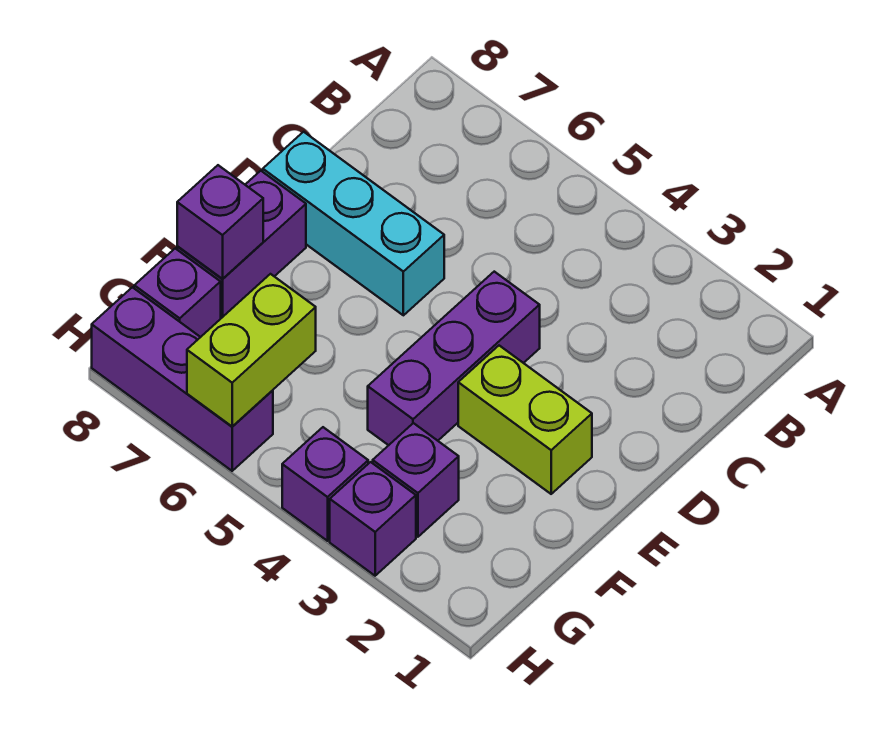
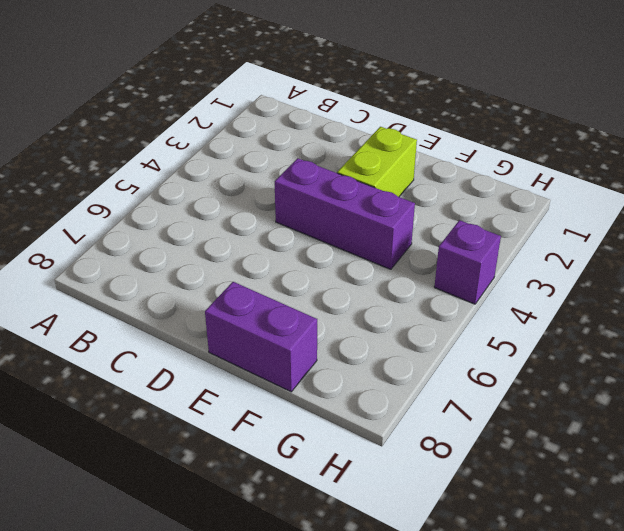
none -> cyan 1x3 brick [263,132,444,315]
none -> purple 1x1 brick [373,423,459,537]

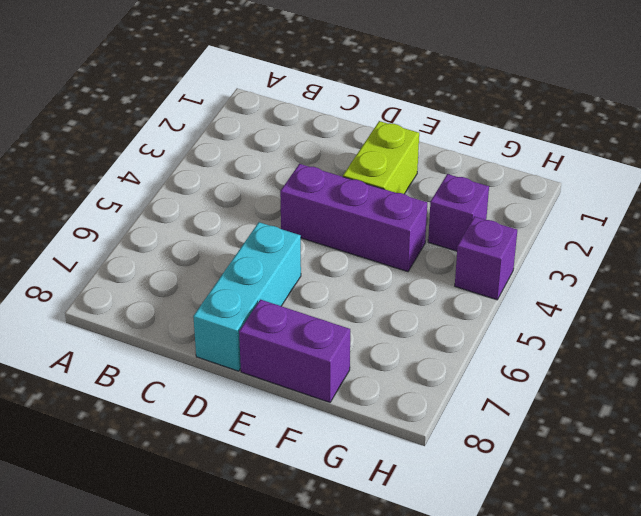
none -> purple 1x1 brick [134,248,221,337]
none -> purple 1x1 brick [330,462,416,576]

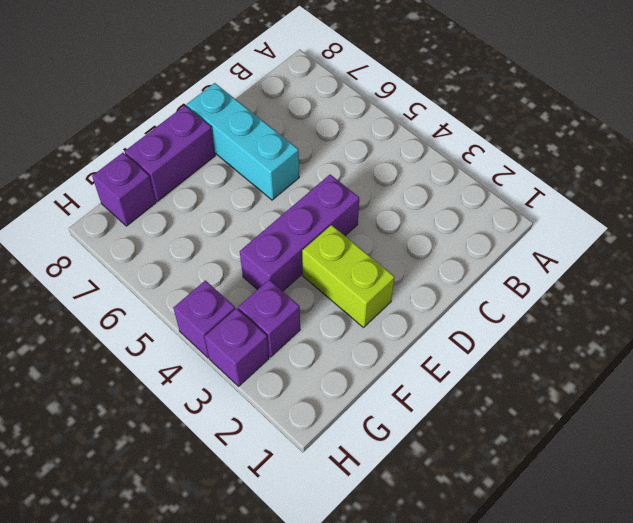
none -> purple 1x3 brick [92,287,273,471]
none -> purple 1x1 brick [177,165,263,279]

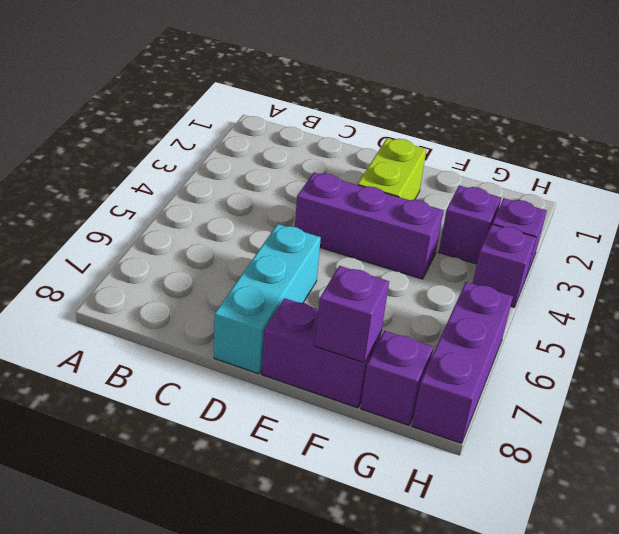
none -> lime 1x2 brick [187,274,316,427]

